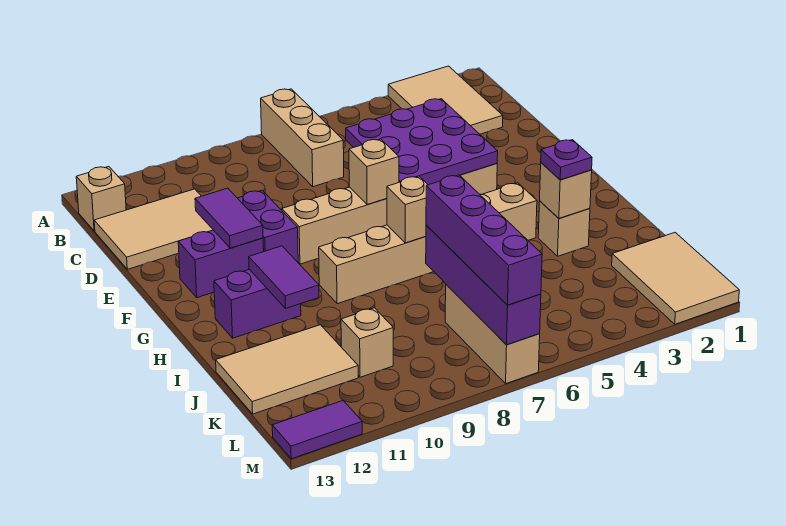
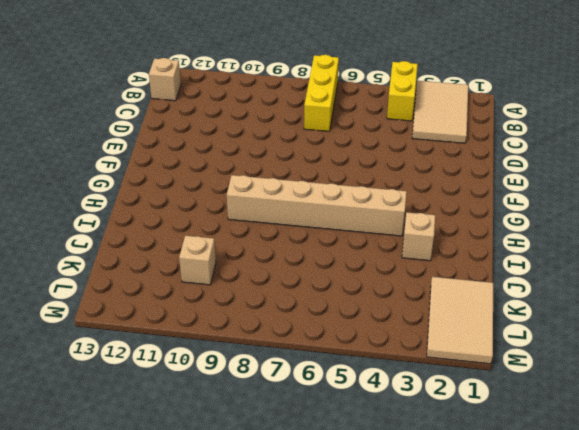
yellow 1x2 brick [387,61,418,121] -> none
yellow 1x3 brick [304,55,339,131] -> tan 1x3 brick [261,89,344,187]
none -> tan 2x3 tile [94,189,213,269]
none -> purple 1x2 brick [238,190,298,262]
none -> tan 1x6 brick [282,164,497,264]

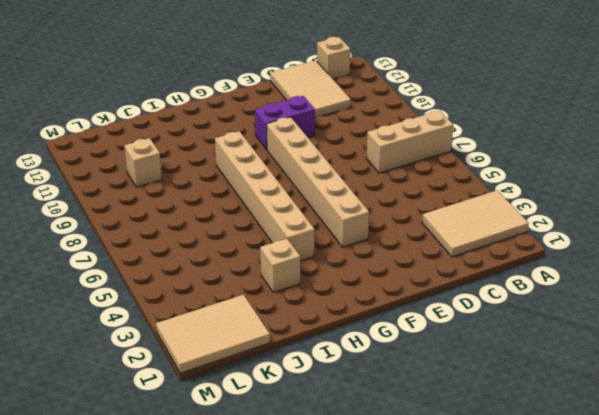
none -> purple 1x2 brick [178,230,264,298]
none -> purple 1x2 brick [214,269,301,338]
none -> tan 2x3 tile [216,325,358,414]

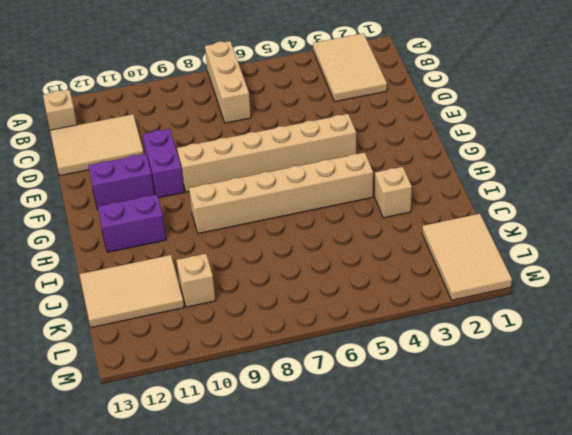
none -> tan 1x3 brick [445,285,540,384]
none -> purple 1x2 tile [272,401,362,459]
none -> purple 3x3 plate [346,99,498,185]

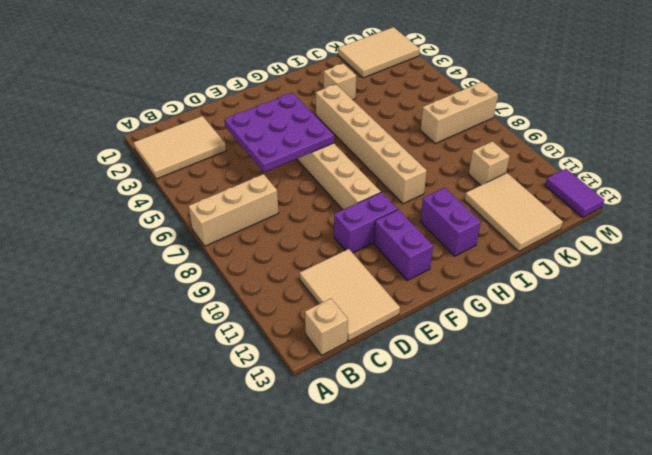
none -> purple 1x2 tile [195,188,263,248]
none -> tan 1x1 brick [349,139,399,205]
none -> tan 1x1 brick [387,176,428,243]

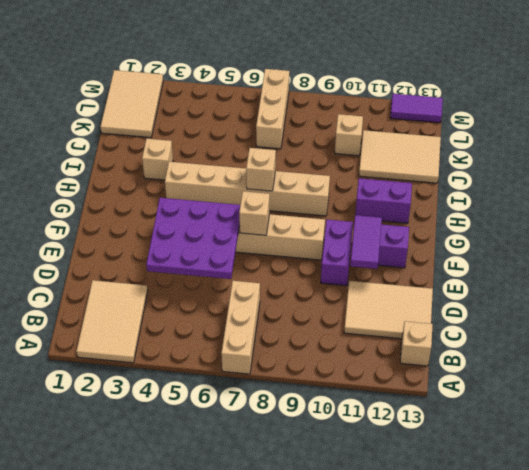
none -> purple 1x2 tile [249,246,319,309]
none -> tan 1x1 brick [540,163,592,218]
none -> purple 1x4 brick [426,225,541,345]

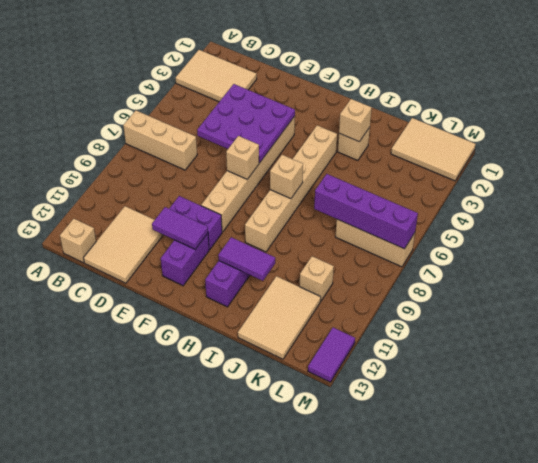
none -> purple 1x1 plate [541,140,592,180]
none -> purple 1x4 brick [426,175,542,305]

